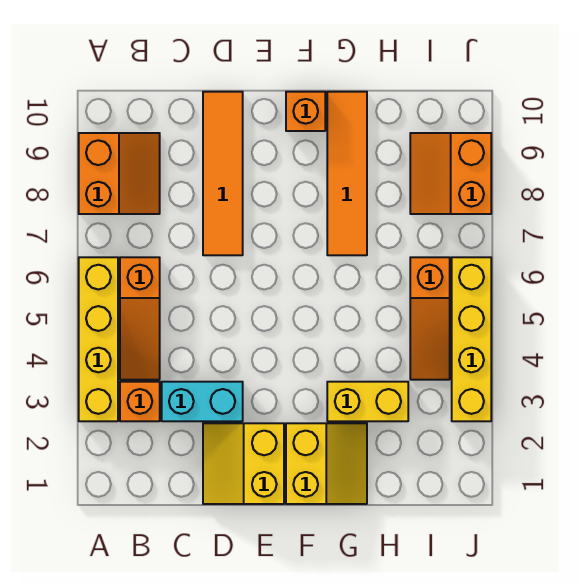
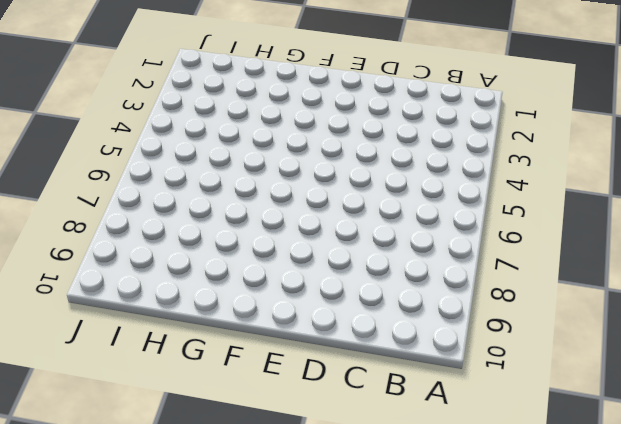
none -> yellow 1x4 brick [79,257,118,421]
none -> orange 2x2 slope [79,133,160,214]
none -> orange 1x1 brick [120,382,160,421]

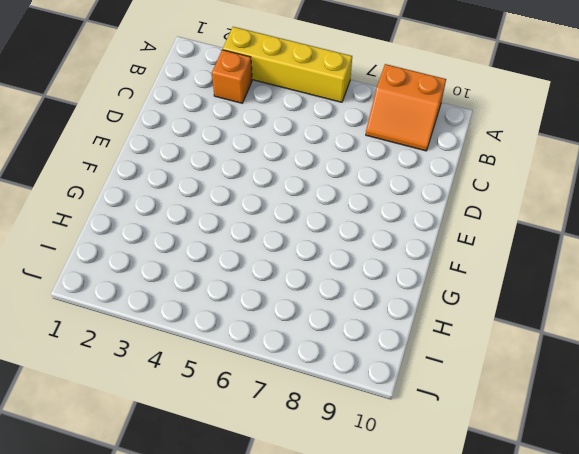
none -> orange 1x3 slope [120,257,160,380]
none -> cyan 1x2 brick [162,382,243,421]
none -> yellow 2x2 slope [203,423,284,504]

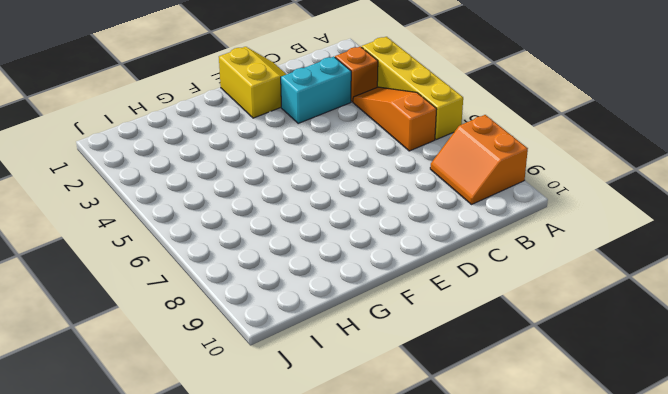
none -> orange 1x4 tile [203,92,243,255]
none -> yellow 2x2 slope [286,423,367,504]
none -> orange 1x1 brick [286,92,325,131]

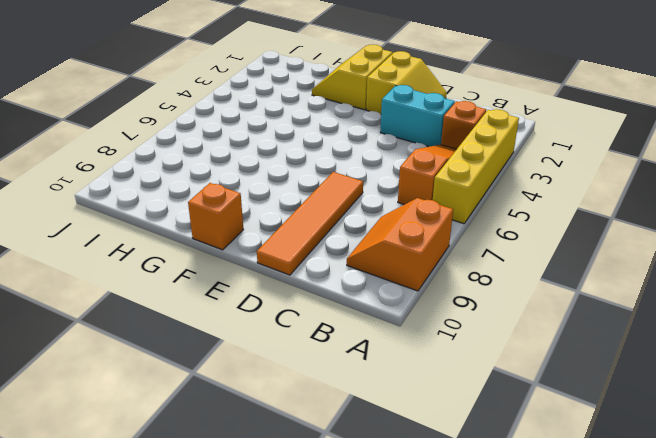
none -> yellow 1x2 brick [327,382,408,421]
none -> orange 1x4 tile [327,92,367,255]
none -> orange 1x3 slope [410,257,450,380]

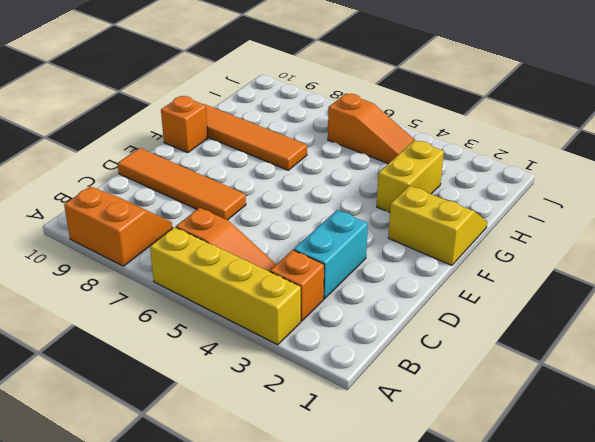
none -> yellow 2x2 slope [203,423,284,504]
none -> orange 2x2 slope [410,133,491,214]
none -> yellow 1x4 brick [452,257,491,421]

